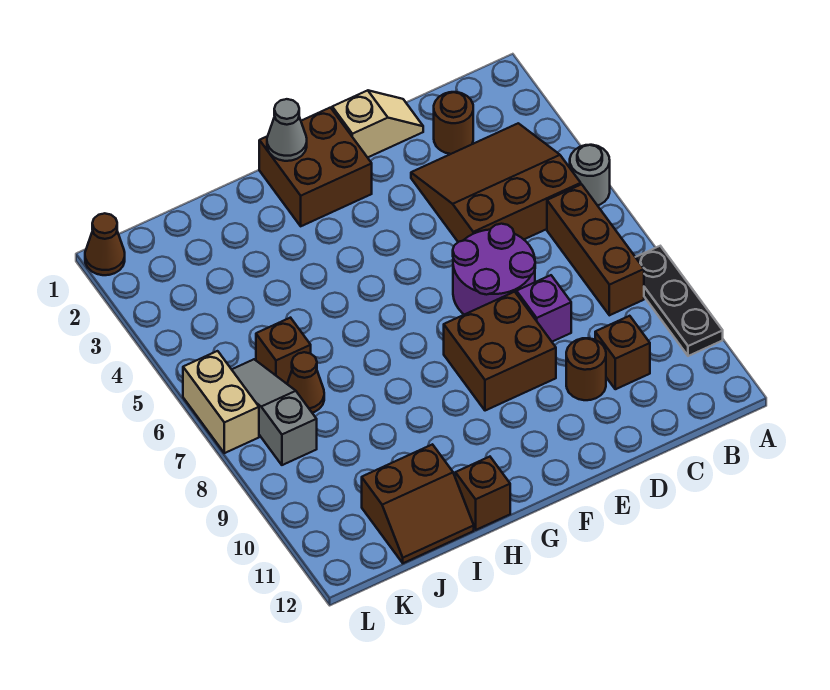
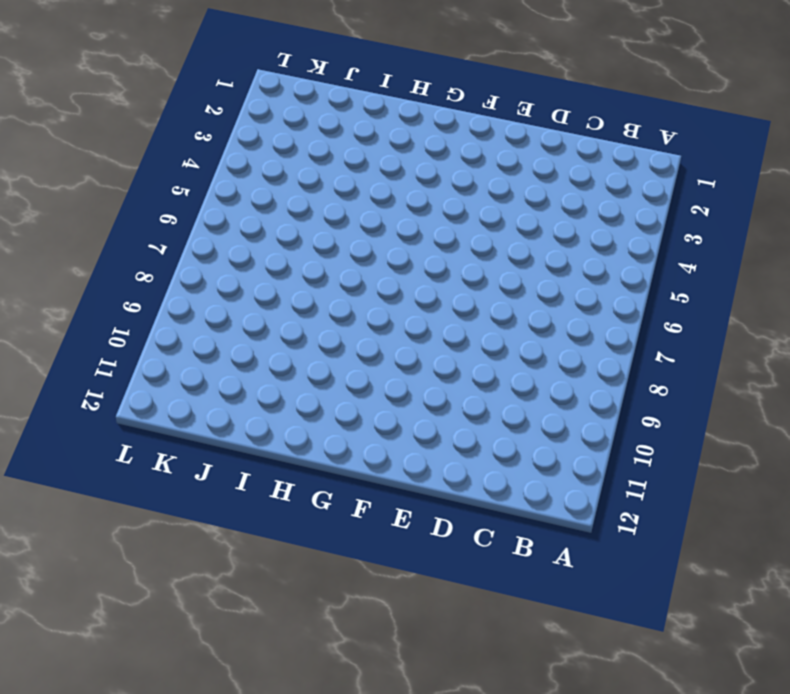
none -> grey 1x1 round brick [570,145,610,205]
none -> black 1x3 plate [636,246,723,356]
none -> brown 3x3 slope [411,123,581,242]

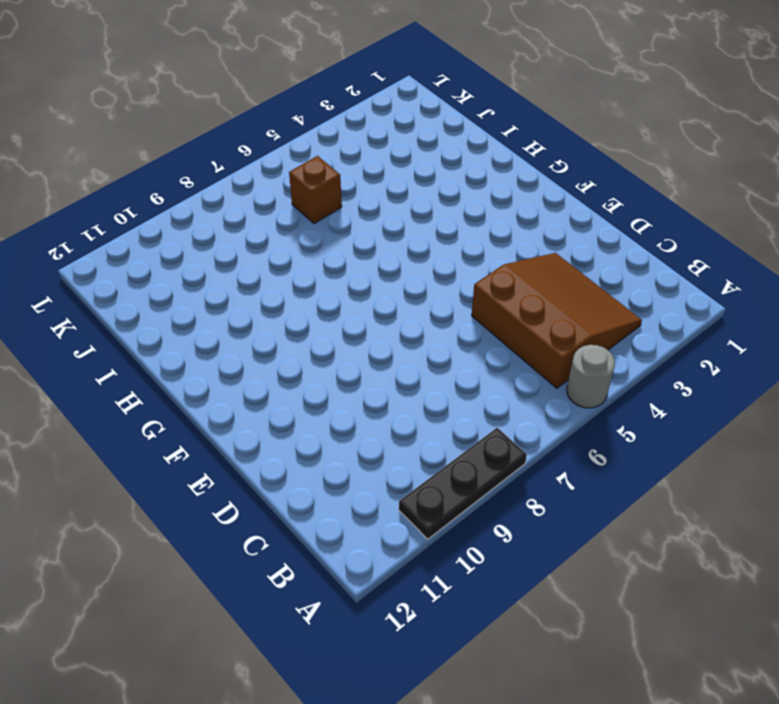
none -> brown 1x3 brick [547,184,644,315]
none -> brown 1x1 round brick [434,92,473,154]
none -> brown 1x1 brick [595,316,650,389]

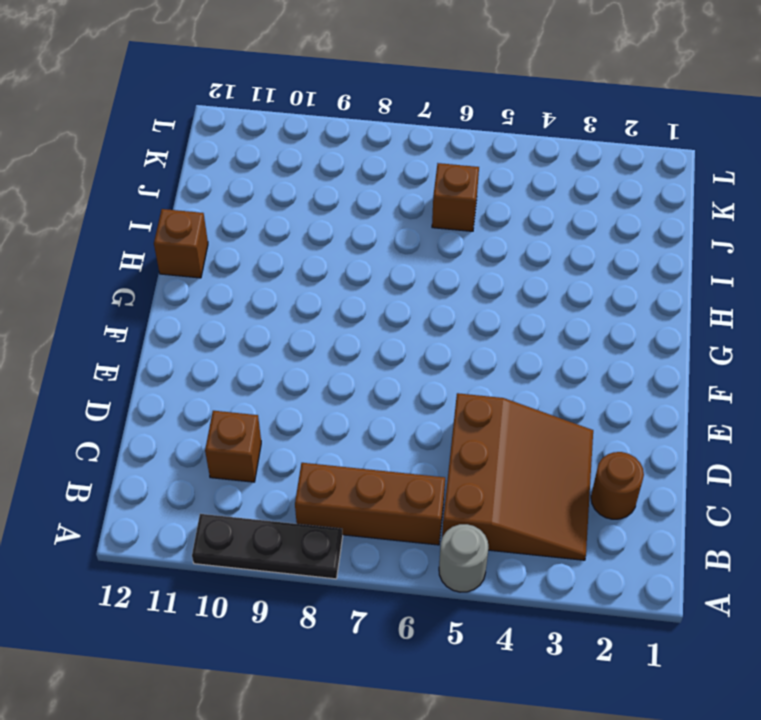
none -> tan 1x2 slope [332,90,423,158]
none -> purple 2x2 round brick [453,224,535,315]
none -> purple 1x1 brick [517,275,571,342]

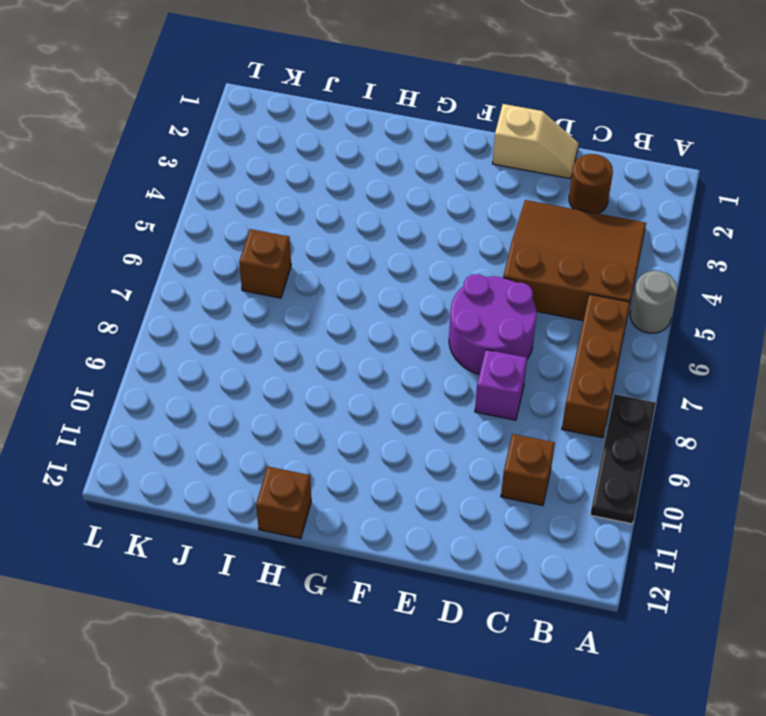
none -> brown 1x1 round brick [566,338,606,400]
none -> brown 2x2 brick [444,292,556,411]
none -> brown 2x2 brick [259,108,372,226]

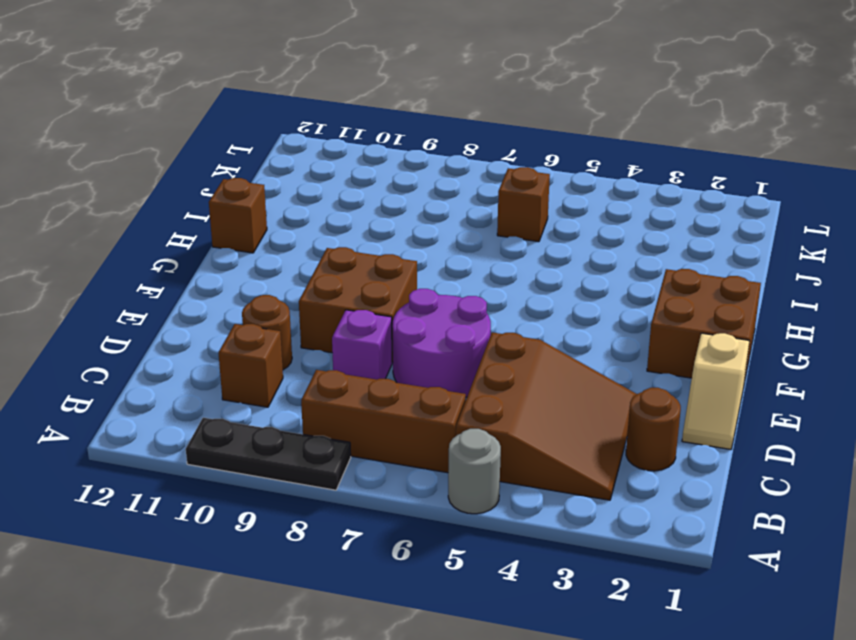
none -> brown 2x2 slope [362,444,474,563]
none -> brown 1x1 cone [287,352,324,413]
none -> grey 1x3 slope [232,359,317,465]

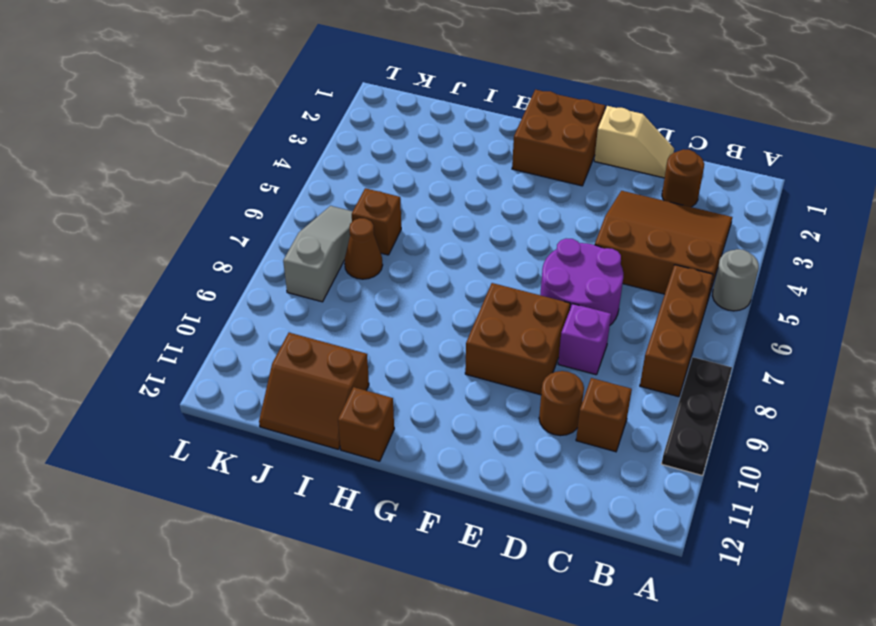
none -> brown 1x1 cone [85,213,125,275]
none -> tan 1x2 brick [183,351,259,453]
none -> grey 1x1 cone [267,99,307,161]

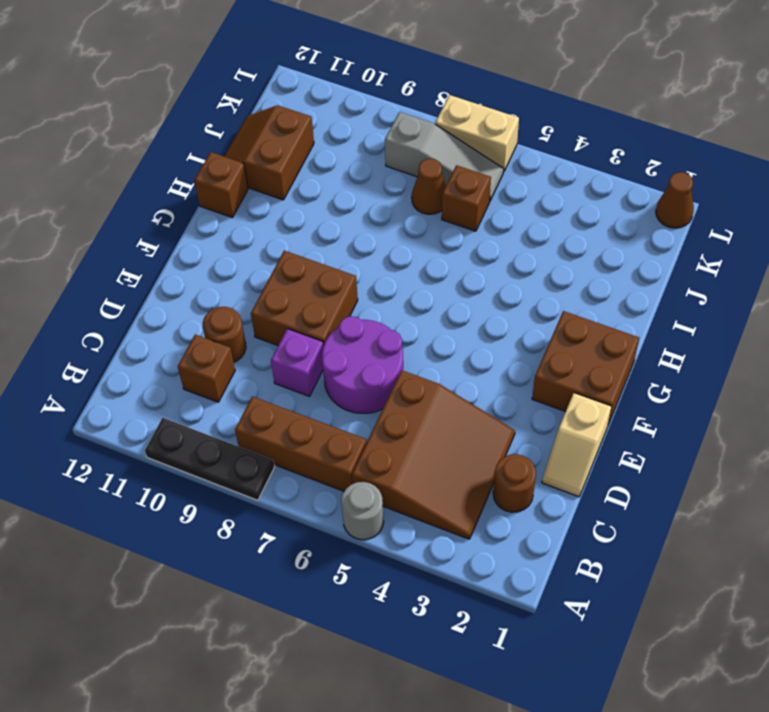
none -> grey 1x1 cone [267,99,307,161]

